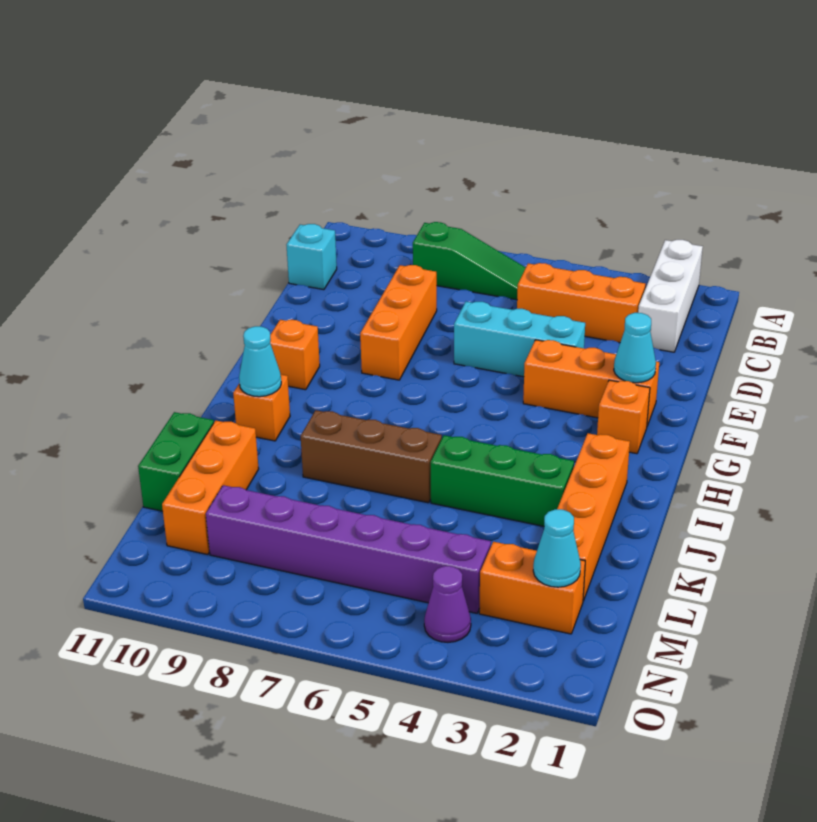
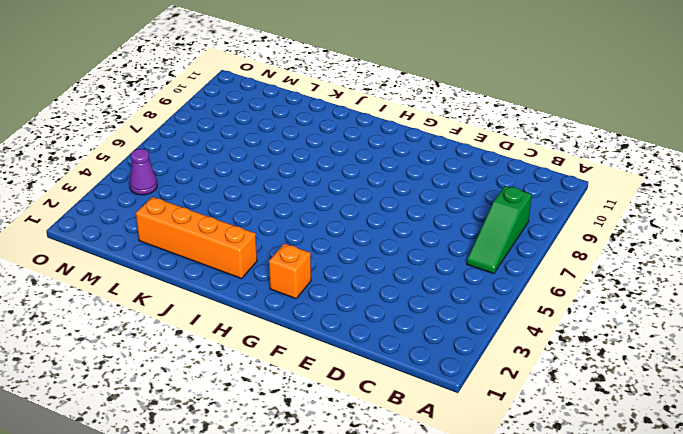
none -> white 1x3 brick [638,240,703,352]
none -> orange 1x3 brick [517,263,645,343]
none -> cyan 1x1 brick [286,224,337,290]

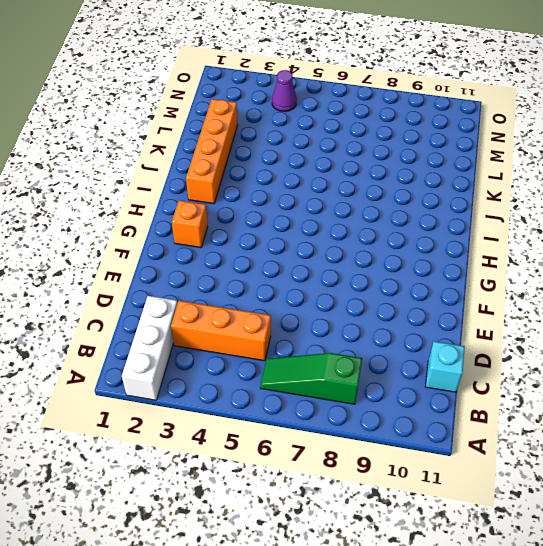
none -> orange 1x3 brick [360,265,437,380]
none -> cyan 1x3 brick [454,302,585,377]
none -> orange 1x3 brick [523,340,659,426]

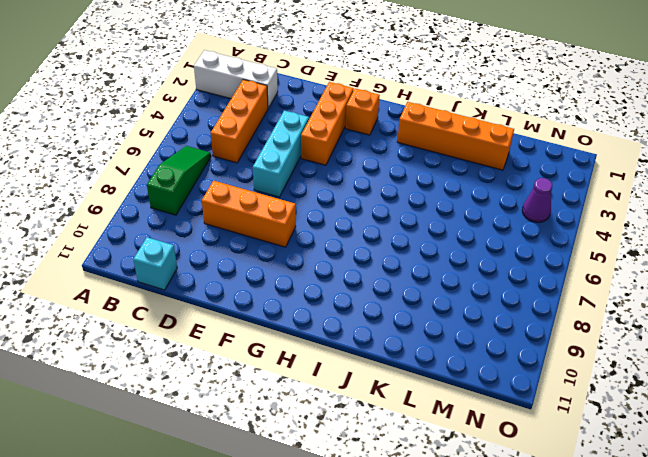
none -> orange 1x1 brick [270,320,320,390]
none -> orange 1x1 brick [233,375,290,441]
none -> green 1x3 brick [431,435,574,526]

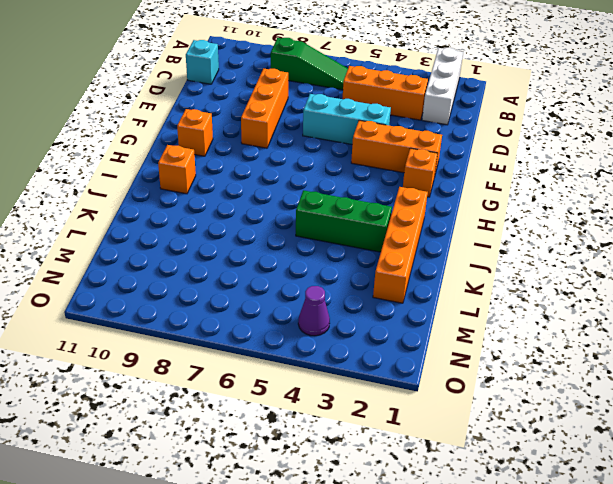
none -> brown 1x3 brick [301,410,442,503]
none -> orange 1x3 brick [162,421,259,555]
none -> green 1x2 brick [138,412,214,511]

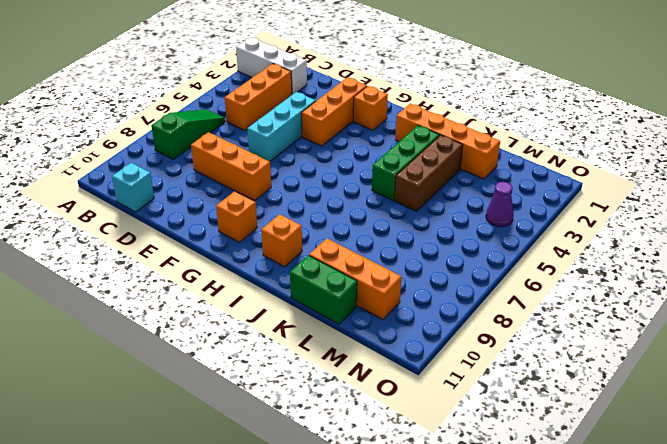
brown 1x3 brick [395,135,463,211] -> brown 1x3 brick moved to [301,410,442,503]
none -> orange 1x2 brick [479,542,585,634]
none -> purple 1x6 brick [206,485,491,613]
none -> cyan 1x1 cone [614,313,656,383]

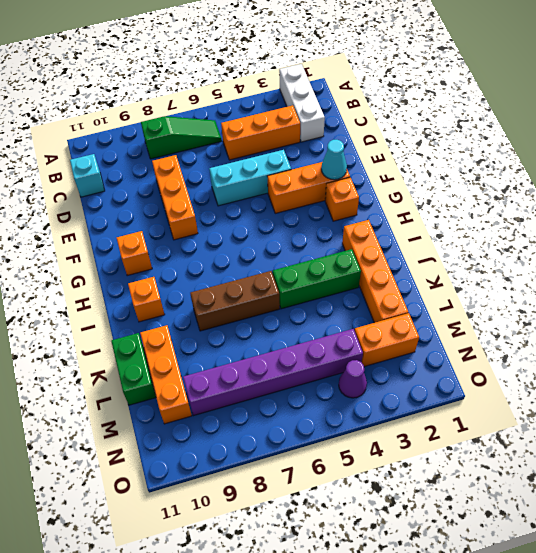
none -> cyan 1x1 cone [239,326,281,397]
none -> cyan 1x1 cone [533,509,581,587]

